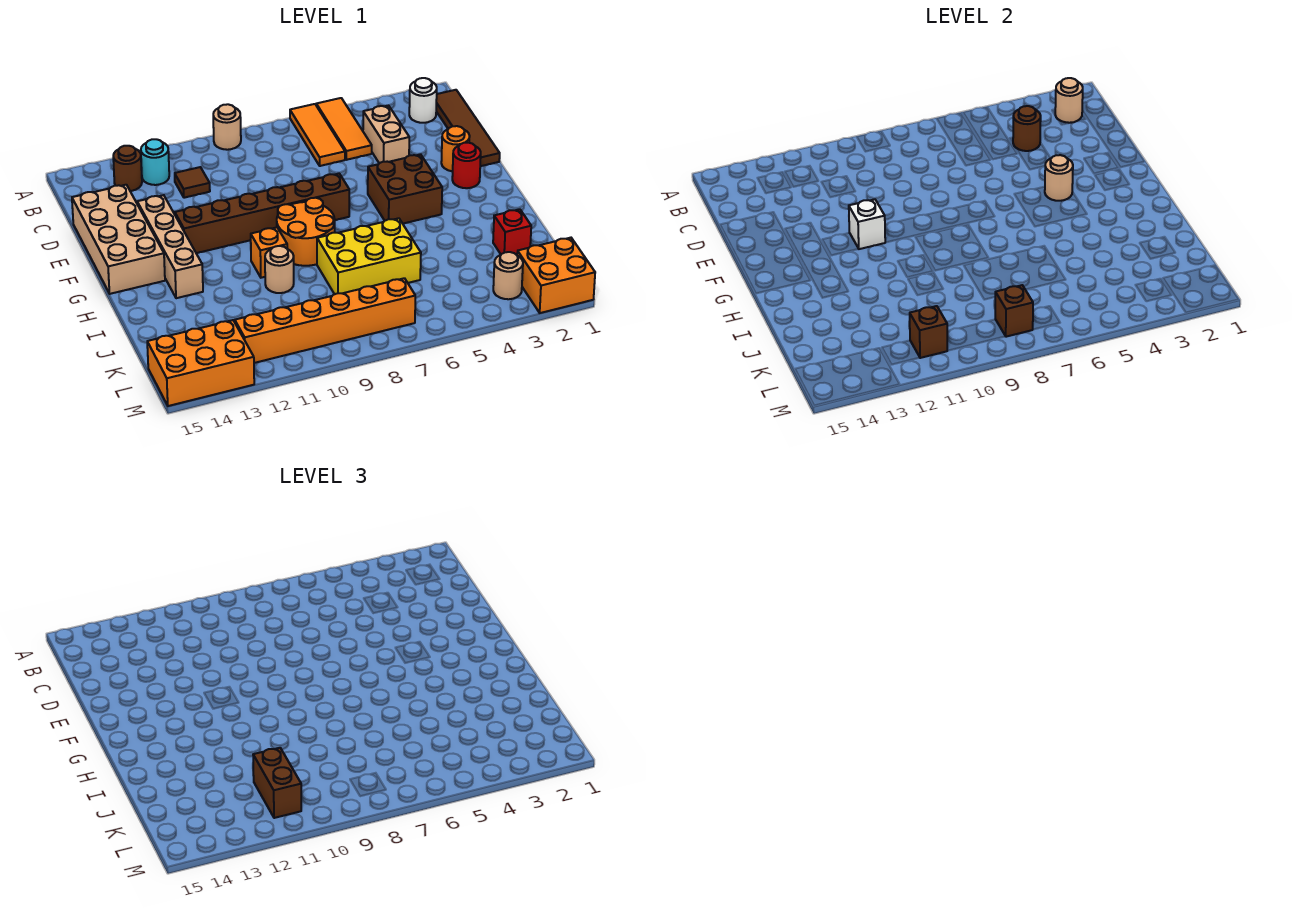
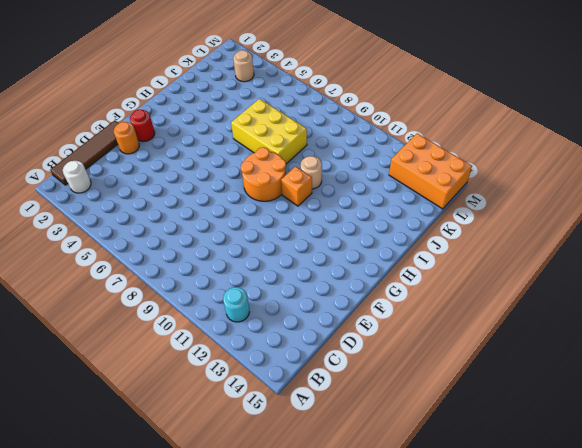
none -> orange 1x3 tile [316,98,372,160]
none -> orange 1x3 tile [290,104,345,166]
none -> tan 1x1 round brick [213,104,241,150]
none -> brown 1x1 round brick [113,146,142,191]

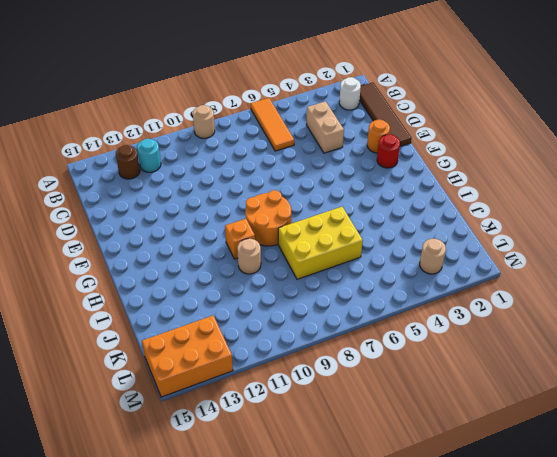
none -> orange 1x3 tile [316,98,372,160]
none -> brown 1x1 tile [175,167,210,198]
none -> tan 2x4 brick [72,185,165,294]
none -> tan 1x4 brick [137,195,203,298]

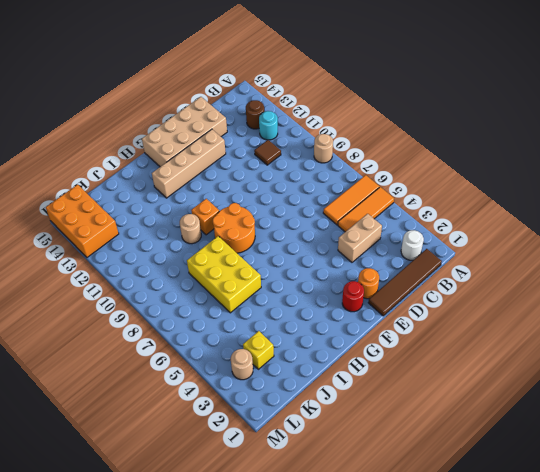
yellow 1x1 brick [243,331,274,369] -> none
none -> brown 2x2 brick [368,154,442,224]
none -> brown 1x6 brick [175,174,349,253]
none -> red 1x1 brick [493,209,531,255]
none -> orange 2x2 brick [517,238,595,313]

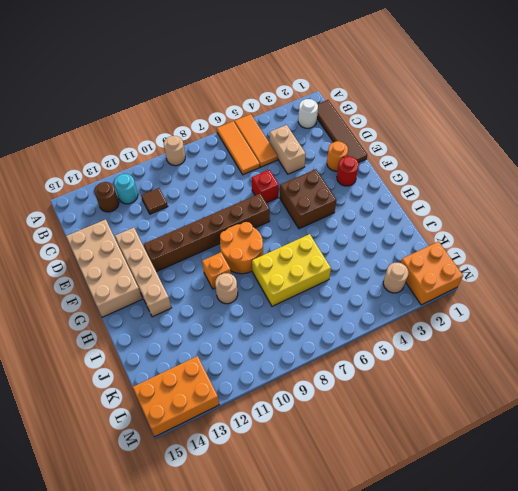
red 1x1 brick [252,170,279,203] -> red 1x1 brick moved to [493,209,531,255]
none -> orange 1x6 brick [235,278,415,363]
none -> tan 1x1 round brick [1055,78,1083,123]
none -> brown 1x1 round brick [1013,106,1041,151]
none -> tan 1x1 round brick [1045,155,1073,201]

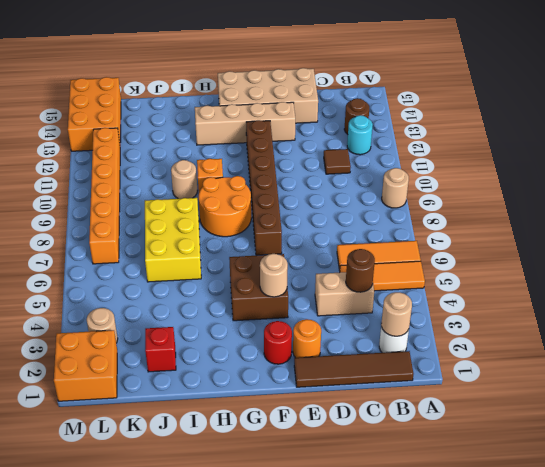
none -> white 1x1 brick [849,199,886,249]
none -> brown 1x1 brick [995,285,1033,337]
none -> brown 1x1 brick [910,306,947,358]
none -> brown 1x2 brick [253,748,301,818]

